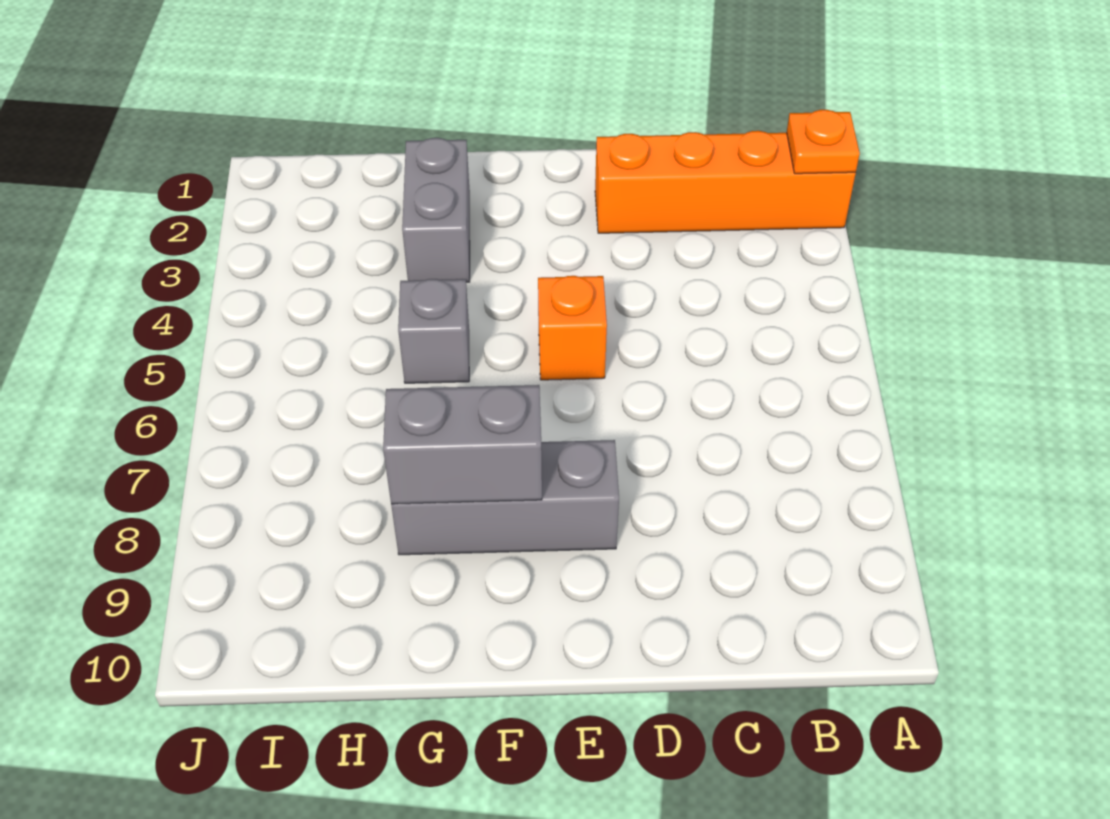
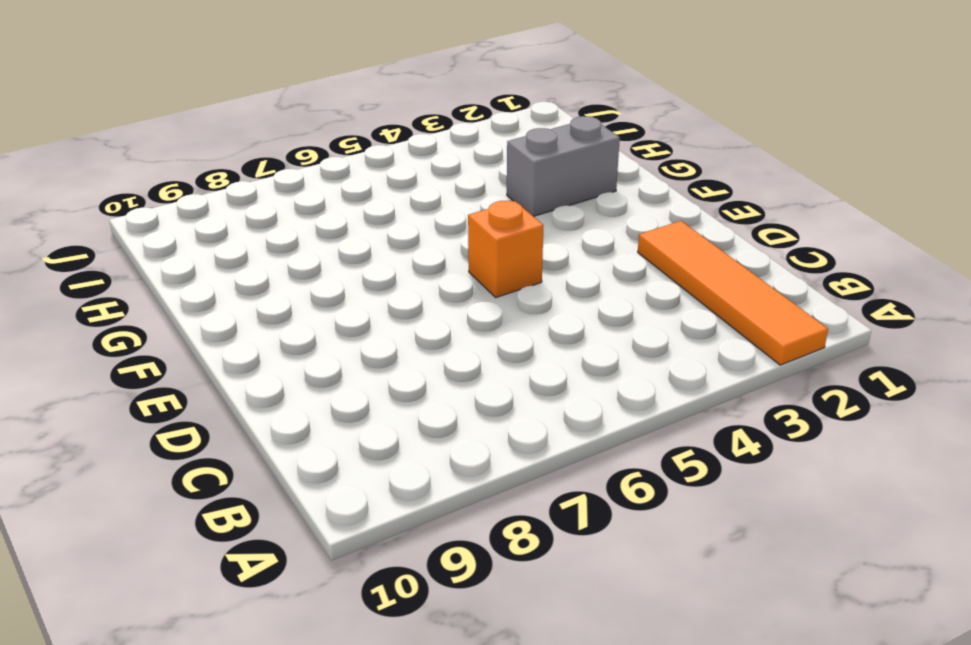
orange 1x4 tile [638,221,828,365] -> orange 1x4 brick [595,131,856,233]
none -> grey 1x3 brick [391,440,619,555]
none -> grey 1x1 brick [398,279,469,383]

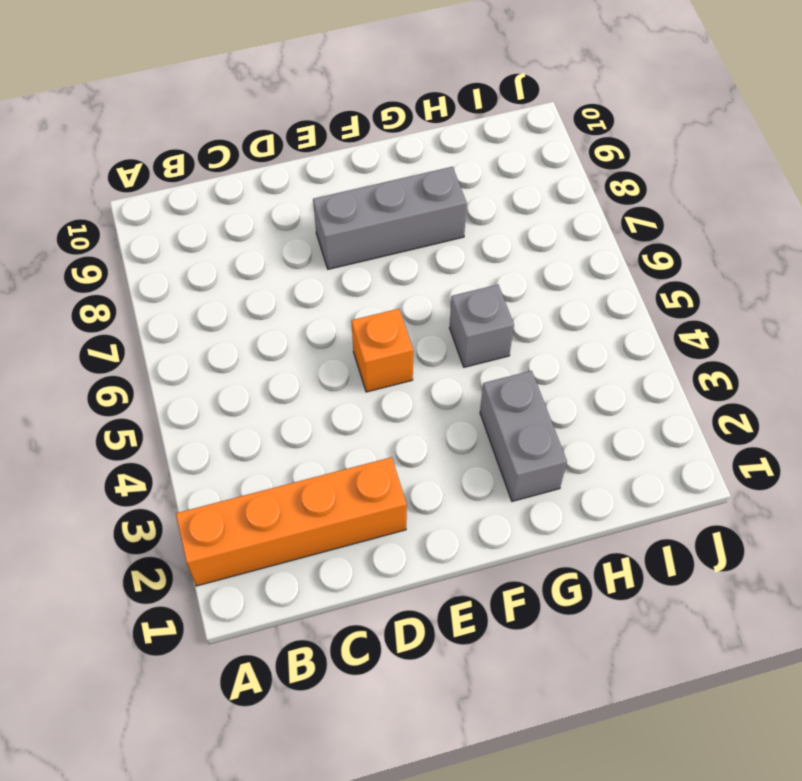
none -> orange 1x1 plate [787,110,860,174]
none -> grey 1x2 brick [383,385,542,504]

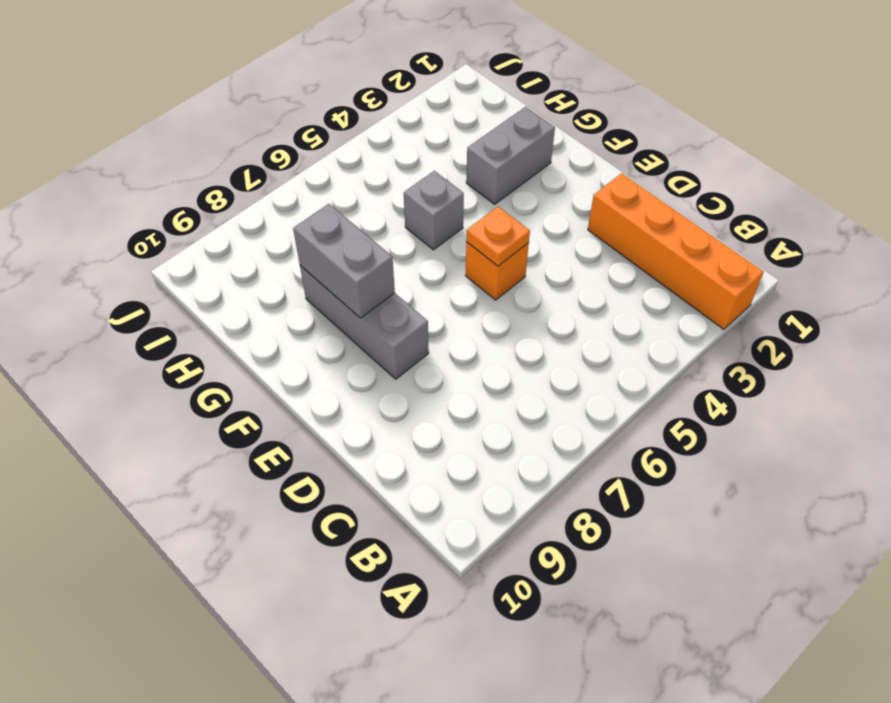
orange 1x1 plate [466,207,530,266] -> orange 1x1 plate moved to [787,110,860,174]

